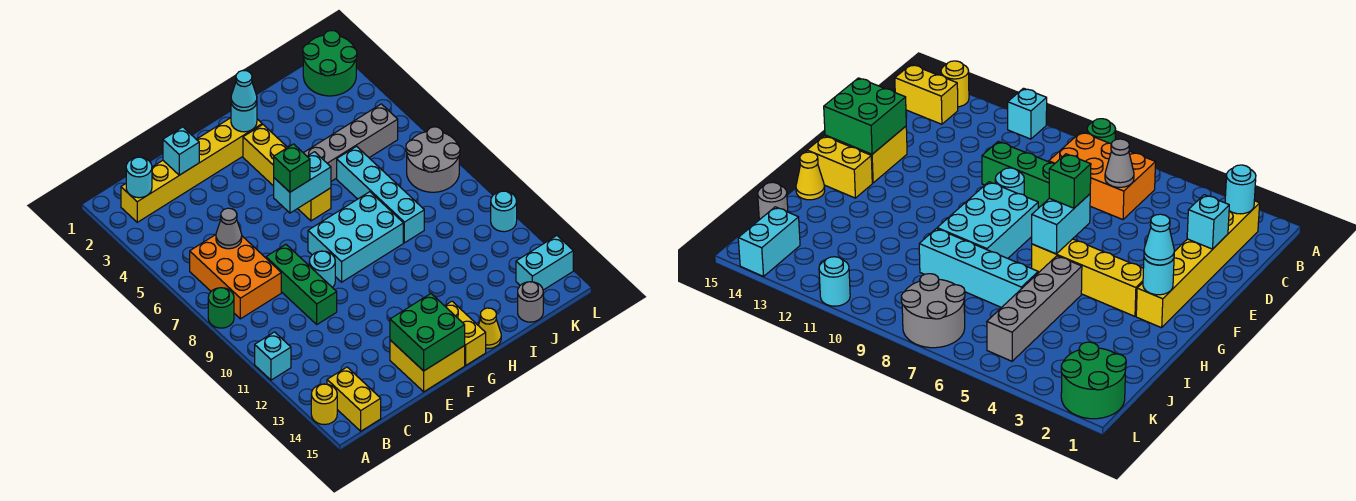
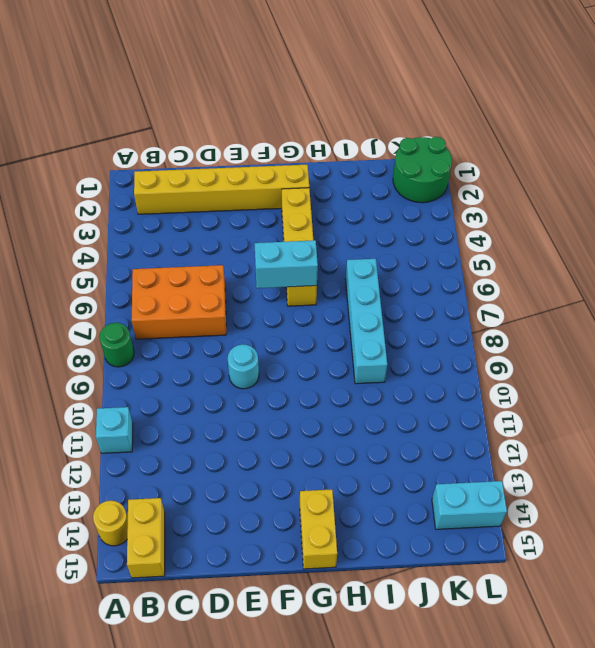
orange 2x3 brick [132,265,226,339] -> orange 2x3 brick turned to [190,235,281,319]
none -> green 1x3 brick [266,244,337,324]
none -> yellow 2x2 brick [390,340,465,392]
none -> cyan 2x3 brick [308,192,403,282]

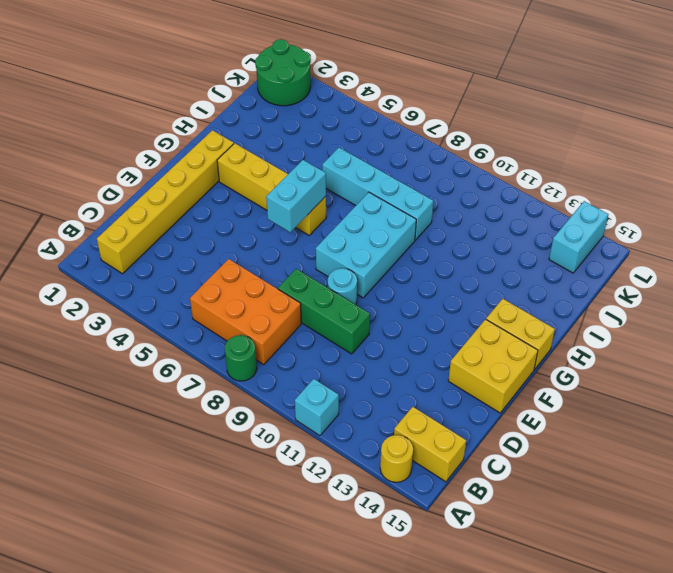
none -> grey 1x4 brick [304,104,398,181]
none -> yellow 1x1 cone [478,308,501,348]
none -> grey 1x1 round brick [518,282,543,322]

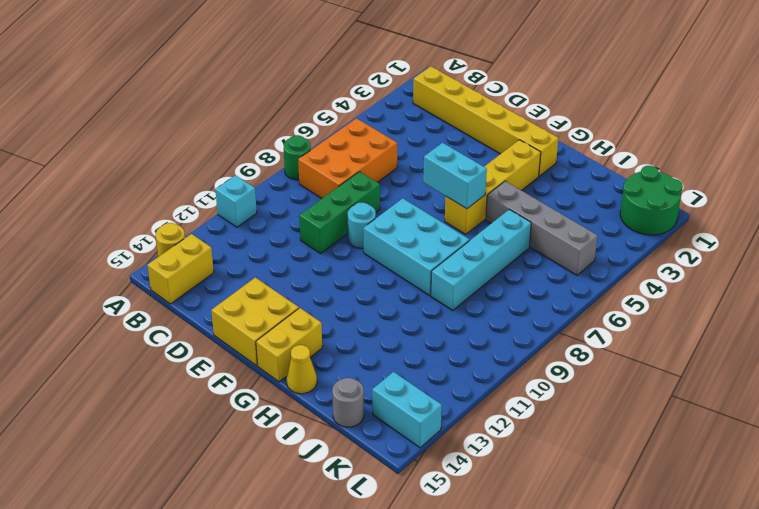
none -> grey 2x2 round brick [406,127,460,192]
none -> cyan 1x1 round brick [491,191,517,232]
none -> cyan 1x1 round brick [126,157,152,198]

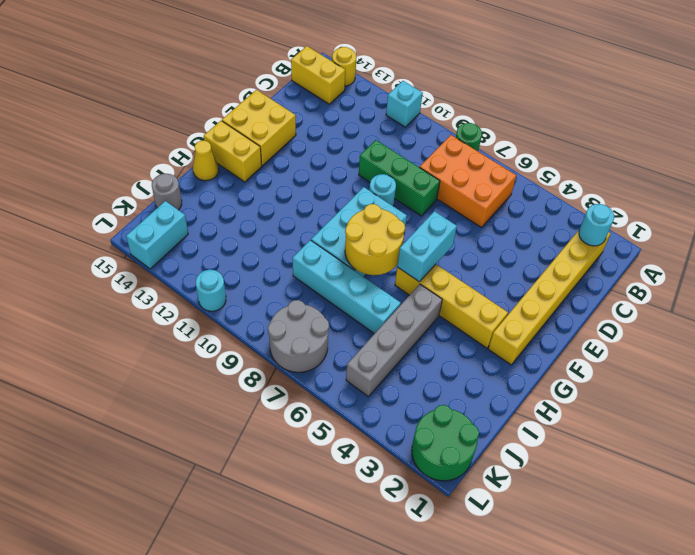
yellow 2x2 round brick [345,204,405,275] -> none
none -> grey 1x1 cone [216,208,242,249]
none -> cyan 1x1 brick [163,127,199,175]
none -> green 2x2 brick [390,294,465,371]

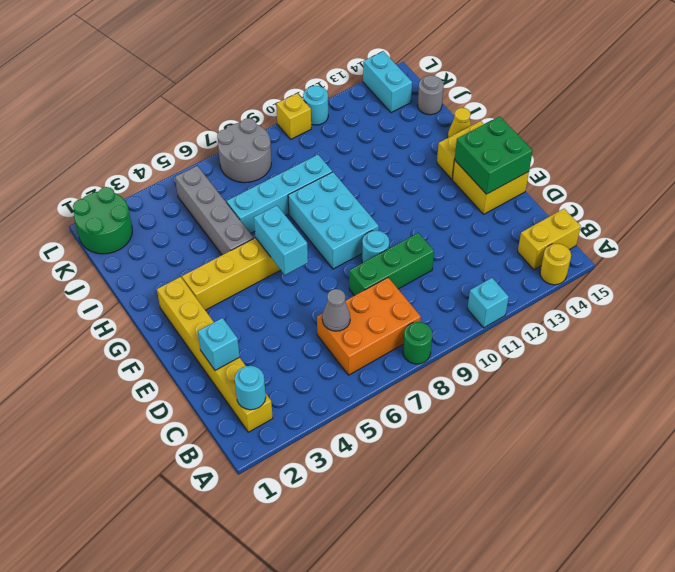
yellow 1x1 brick [276,93,311,139] -> none
none -> cyan 1x1 round brick [231,103,257,132]
none -> green 1x1 brick [274,144,310,192]
none -> cyan 1x1 cone [231,71,257,111]

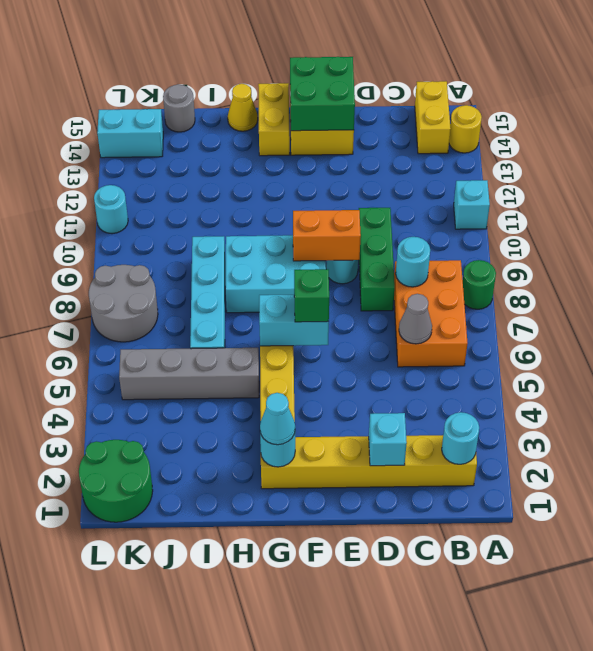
cyan 1x1 round brick [396,237,430,287] -> none
orange 1x2 brick [293,210,361,261] -> none

